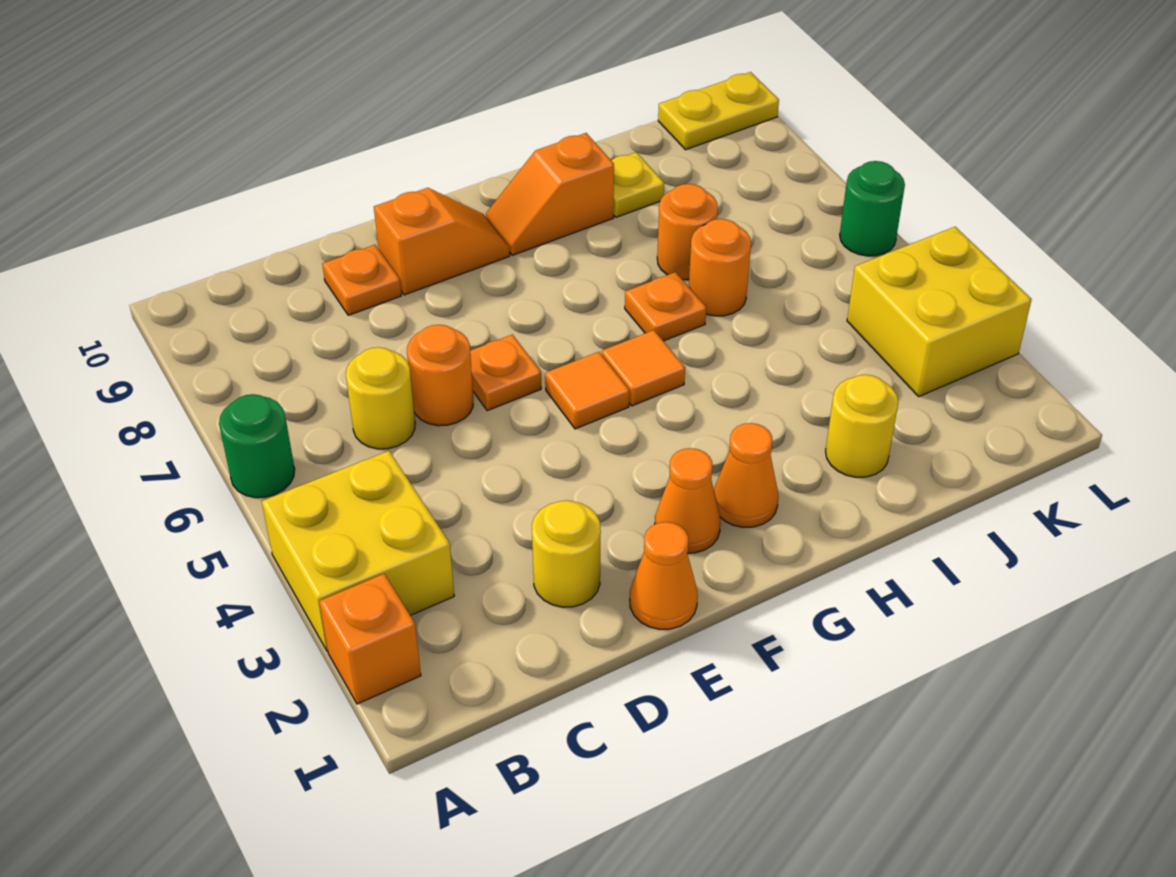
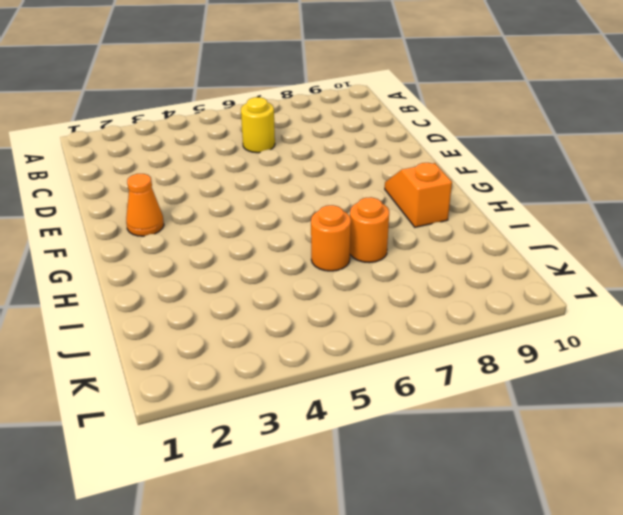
none -> orange 1x1 brick [319,574,421,704]
none -> yellow 2x2 brick [262,451,454,651]
none -> green 1x1 round brick [219,394,295,498]

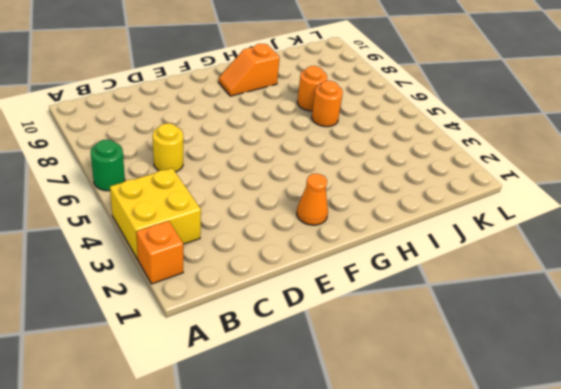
none -> yellow 1x1 round brick [532,500,601,607]
none -> orange 1x1 round brick [407,325,473,426]
none -> orange 1x1 plate [322,245,401,315]

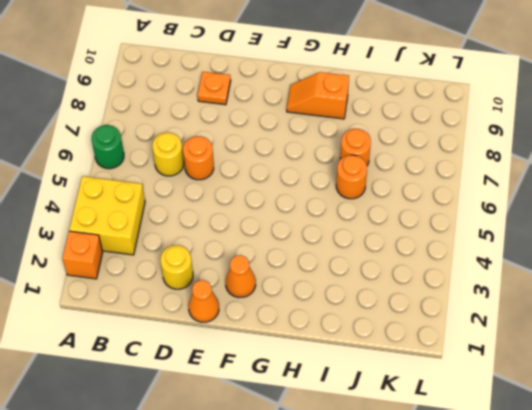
none -> orange 1x1 plate [470,335,541,411]
none -> orange 1x2 slope [374,188,510,295]
none -> orange 1x1 tile [545,352,629,429]

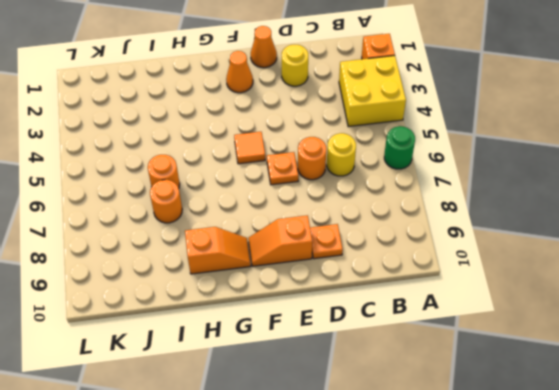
none -> orange 1x1 cone [714,423,778,527]
none -> orange 1x1 tile [602,330,685,406]
none -> orange 1x1 plate [625,272,706,341]

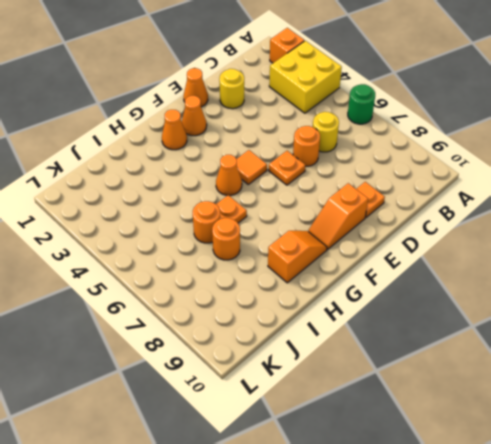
orange 1x1 cone [216,155,242,196] -> orange 1x1 tile [602,330,685,406]
none -> yellow 1x1 round brick [826,375,898,477]
none -> yellow 1x1 plate [611,152,664,217]
none -> yellow 2x2 brick [847,227,1032,396]

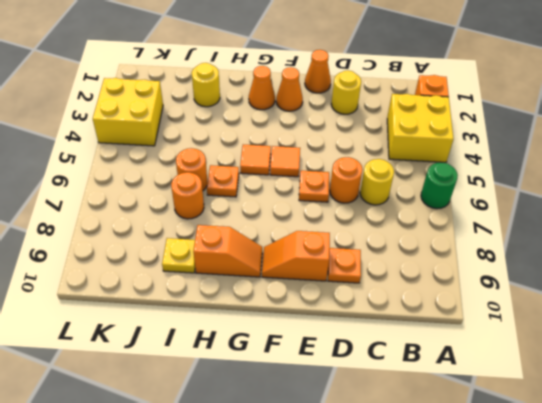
none -> yellow 1x2 plate [658,72,779,150]
none -> green 1x1 round brick [840,161,905,256]

